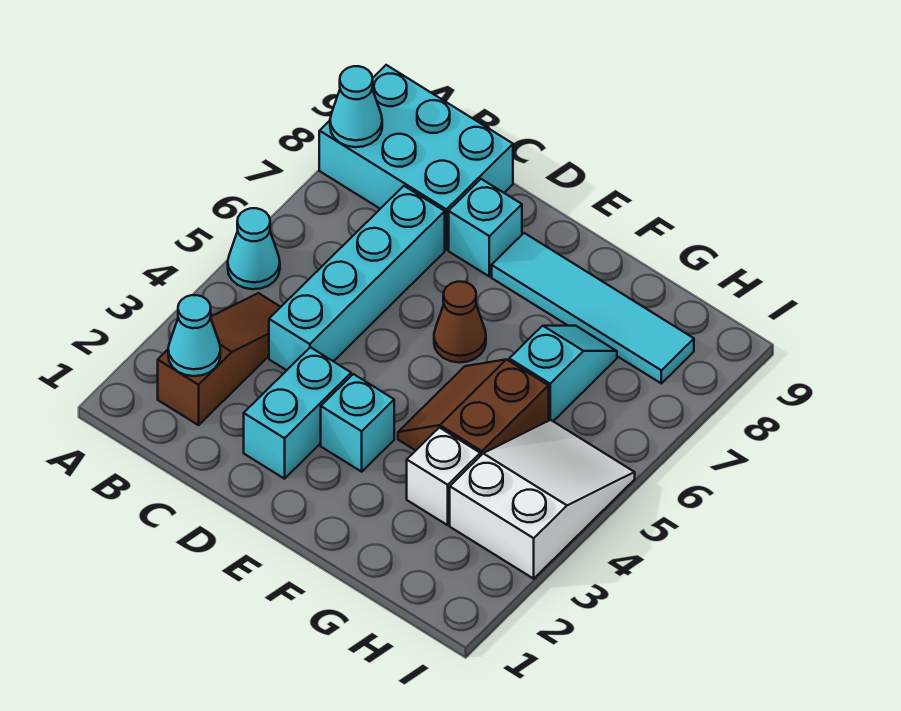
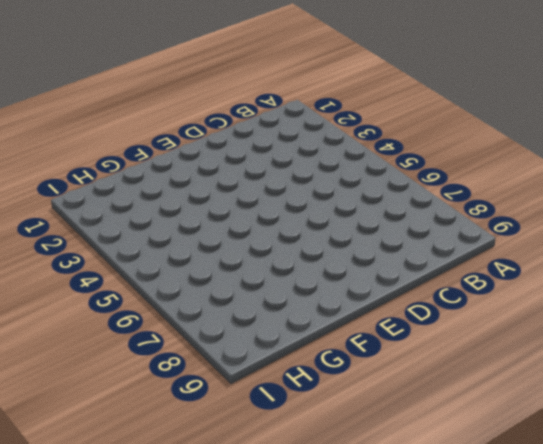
none -> cyan 1x1 cone [228,208,280,289]
none -> cyan 2x3 brick [319,65,513,250]
none -> brown 1x3 slope [158,293,280,425]

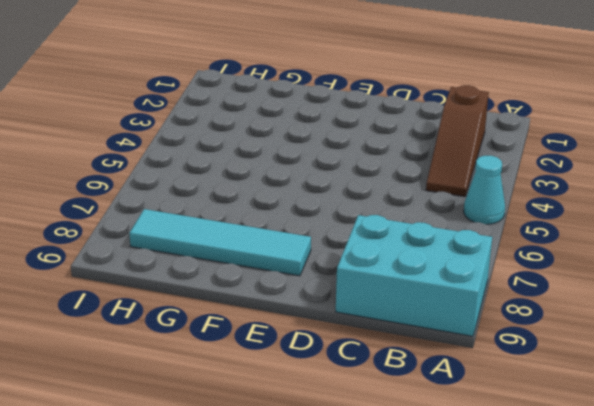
none -> cyan 1x4 brick [269,186,445,370]
none -> cyan 1x2 brick [244,347,351,479]
none -> cyan 1x1 brick [449,179,522,276]

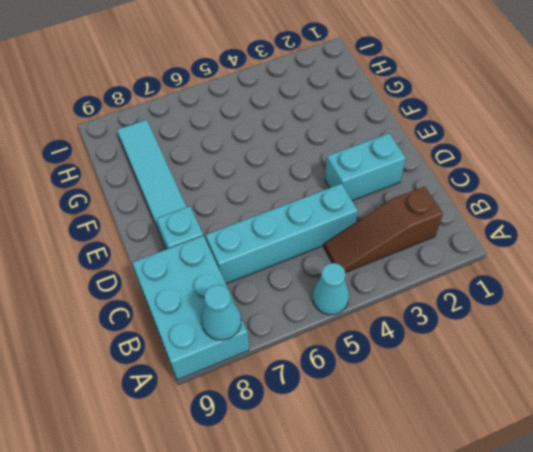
none -> cyan 1x1 brick [321,374,394,472]
none -> brown 1x1 cone [434,282,486,363]
none -> brown 2x2 slope [398,359,549,456]

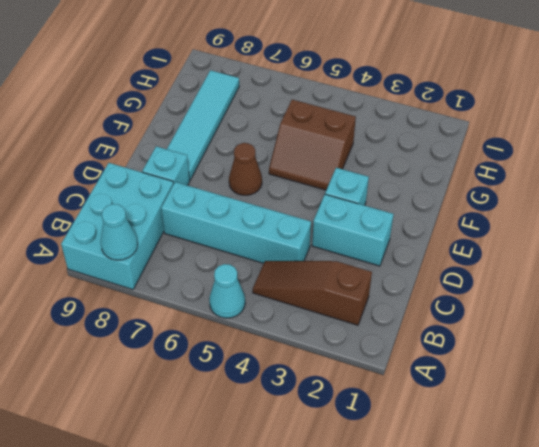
none -> white 1x1 brick [407,428,480,525]
none -> cyan 1x2 slope [509,326,617,421]
none -> white 2x3 slope [450,420,635,579]

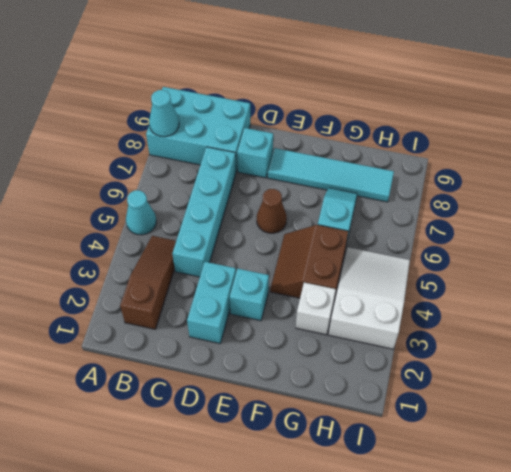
none -> cyan 1x1 cone [168,295,220,376]

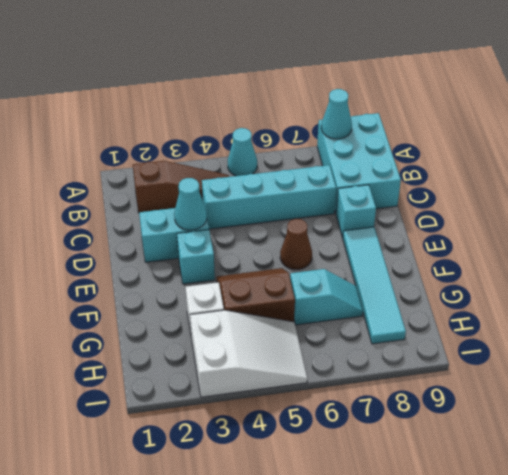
cyan 1x1 cone [174,178,207,230] -> cyan 1x1 cone moved to [168,295,220,376]

